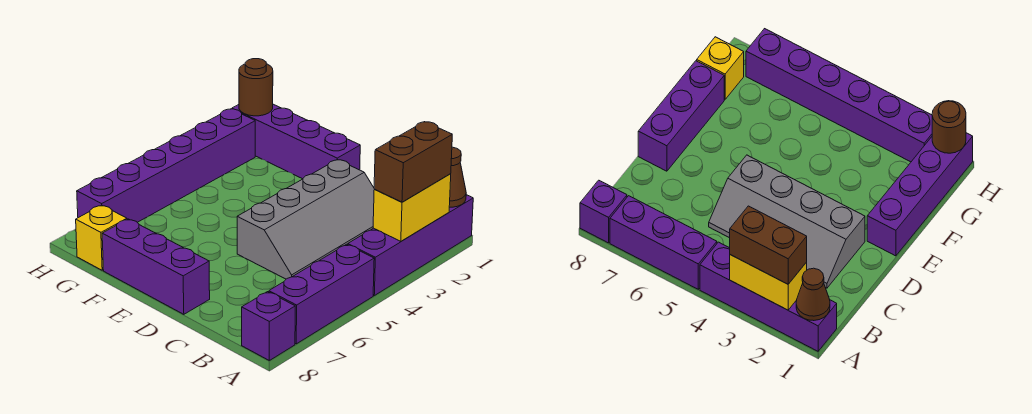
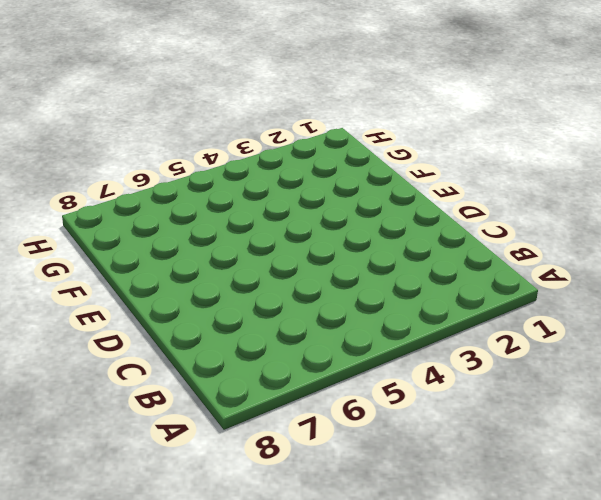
none -> purple 1x4 brick [348,195,473,295]
none -> purple 1x3 brick [269,244,374,344]
none -> purple 1x1 brick [242,292,295,360]

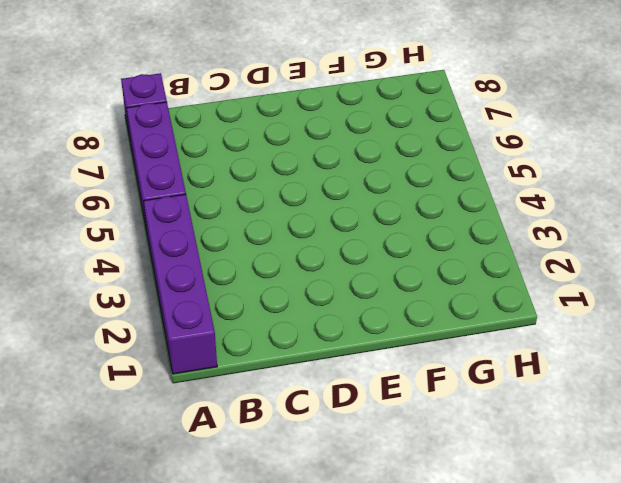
none -> grey 2x4 slope [237,160,375,279]
none -> purple 1x3 brick [102,219,210,314]
none -> purple 1x4 brick [232,104,360,179]

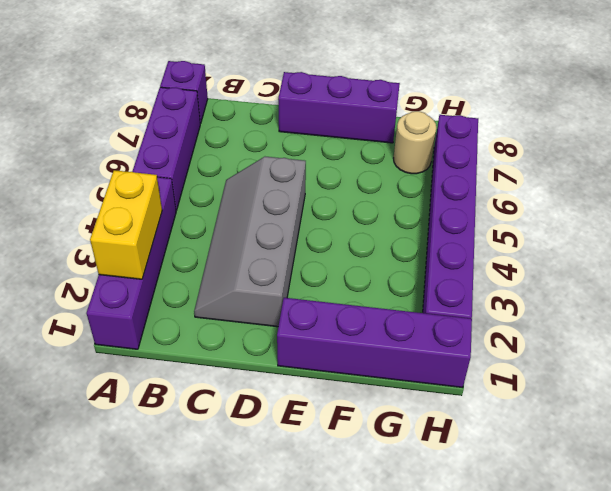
tan 1x1 round brick [394,111,436,174] -> none
none -> yellow 1x1 brick [76,205,127,270]
none -> brown 1x1 cone [449,147,466,207]
none -> brown 1x1 round brick [239,59,273,116]

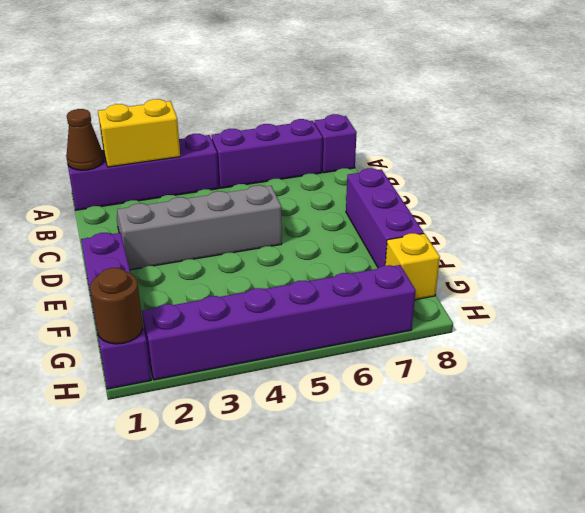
none -> brown 1x2 brick [374,122,452,202]

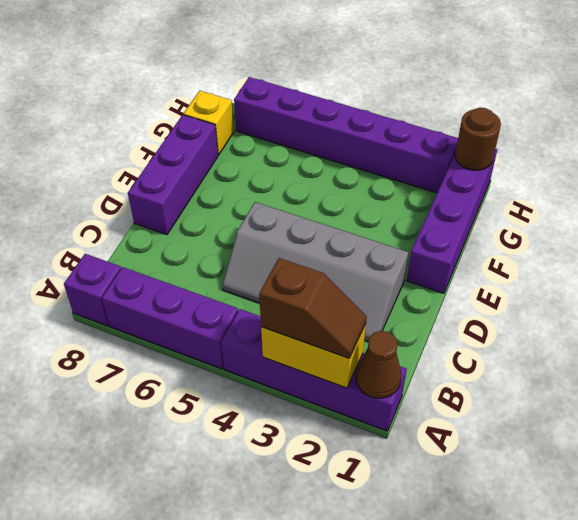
brown 1x2 slope [259,258,367,358] -> brown 1x2 brick [374,122,452,202]

